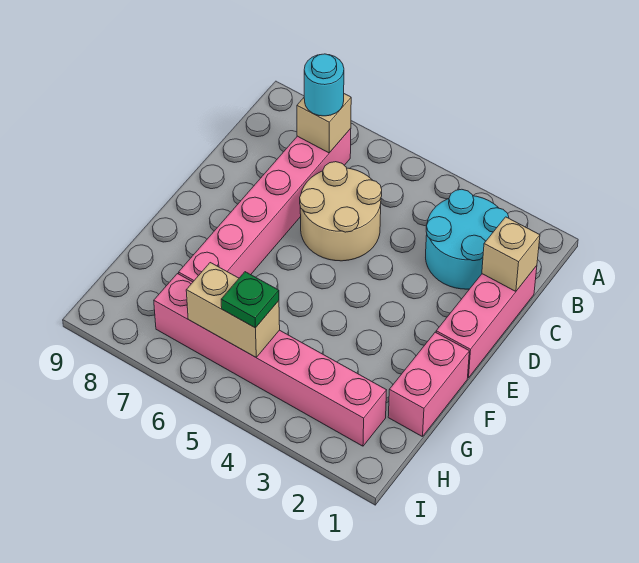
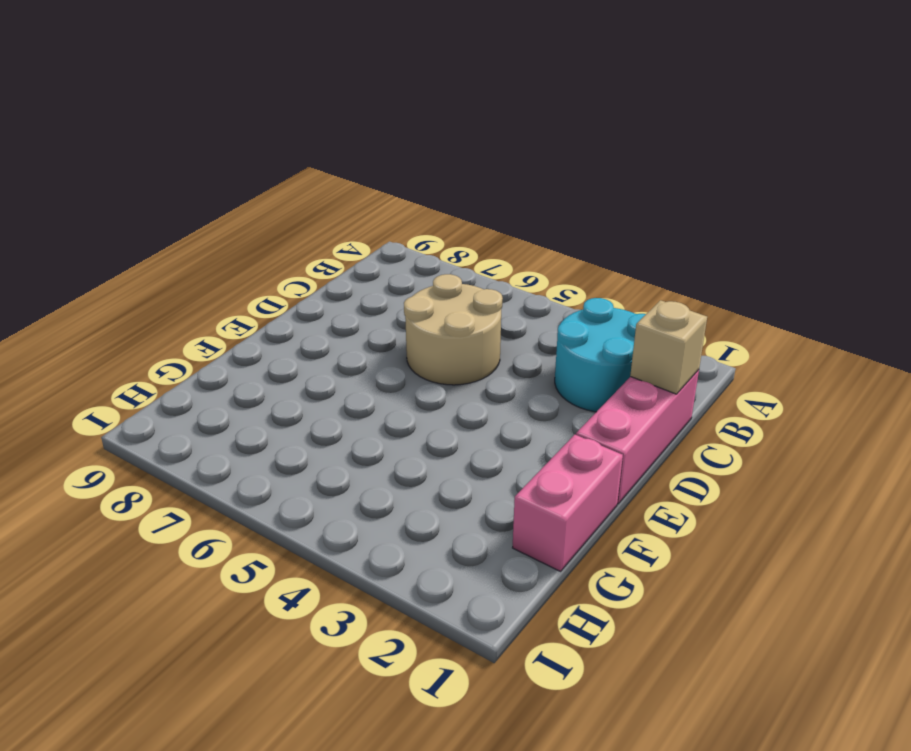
none -> pink 1x6 brick [179,129,351,282]
none -> pink 1x6 brick [154,274,387,446]

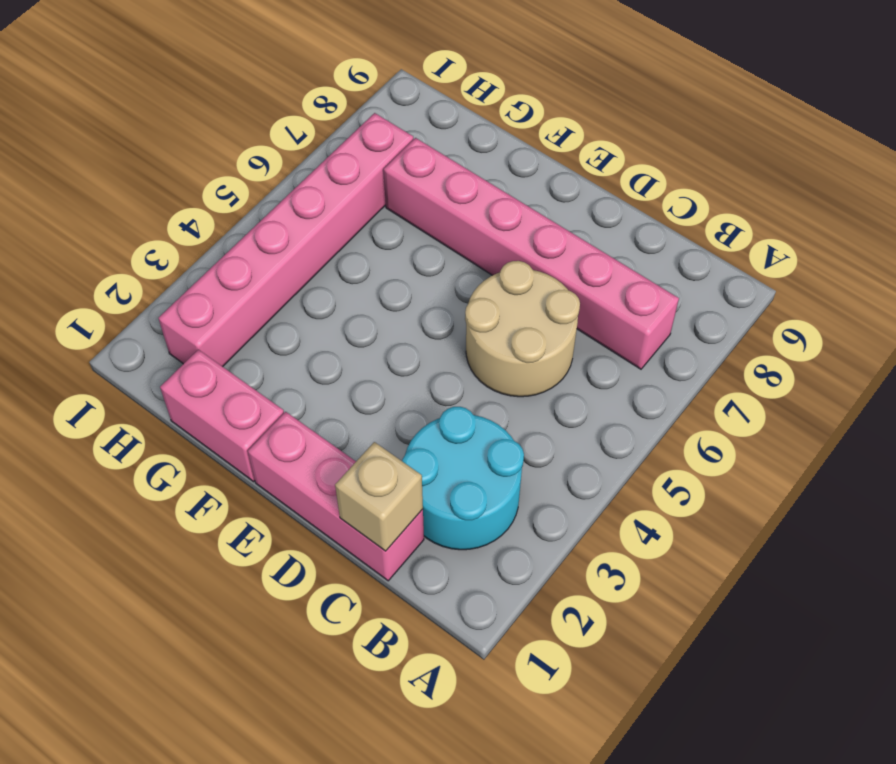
none -> tan 1x1 brick [297,94,351,153]
none -> tan 1x2 brick [186,263,280,357]

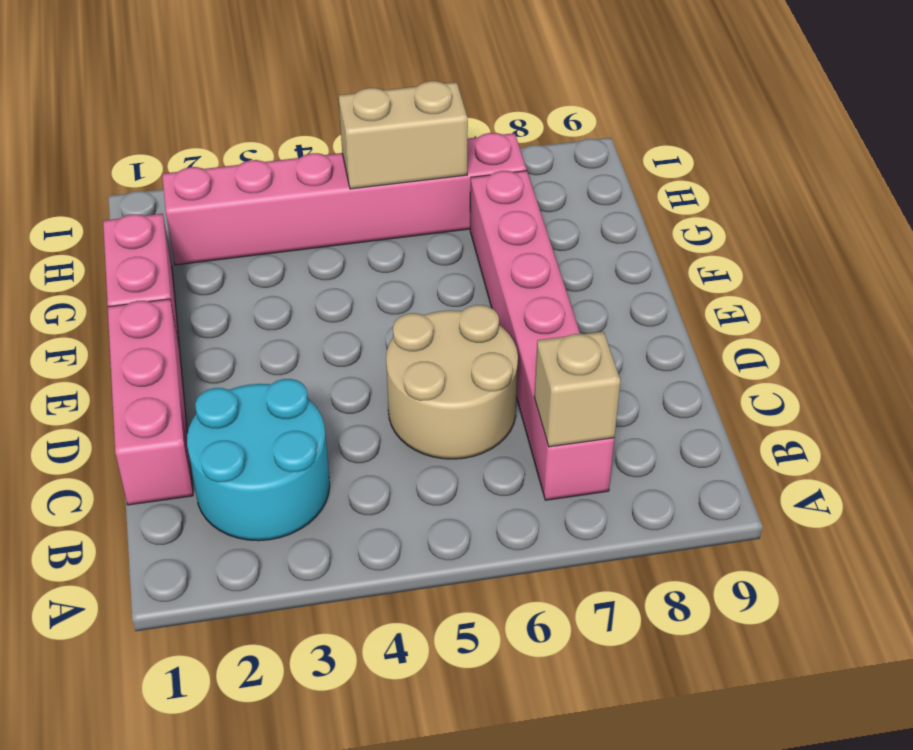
none -> tan 1x1 brick [482,217,540,291]
none -> cyan 1x1 round brick [304,54,344,116]

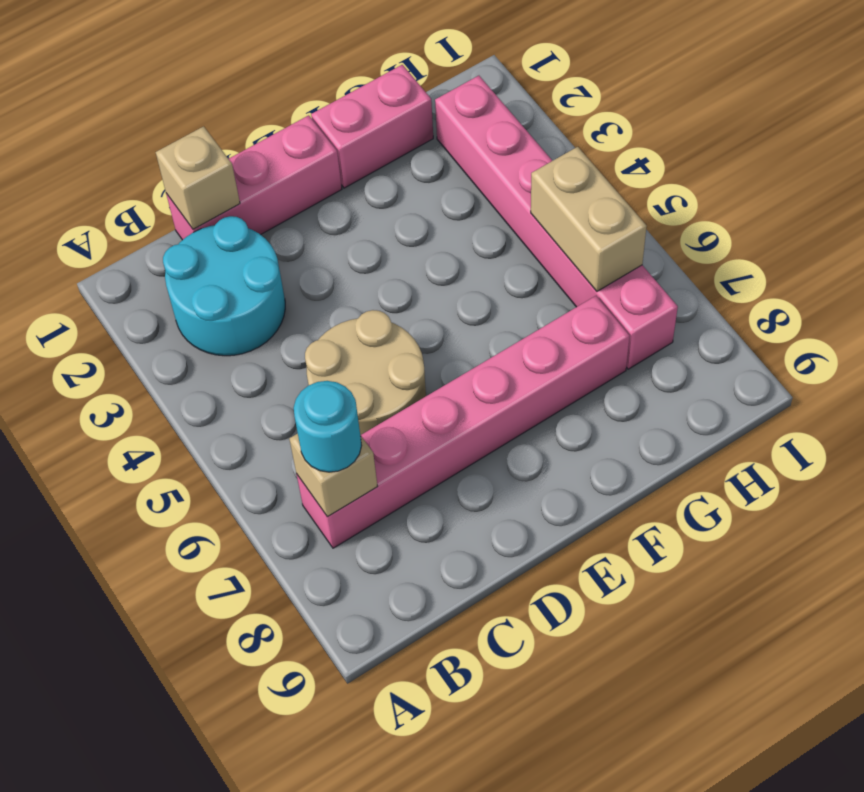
none -> green 1x1 plate [221,272,279,328]

